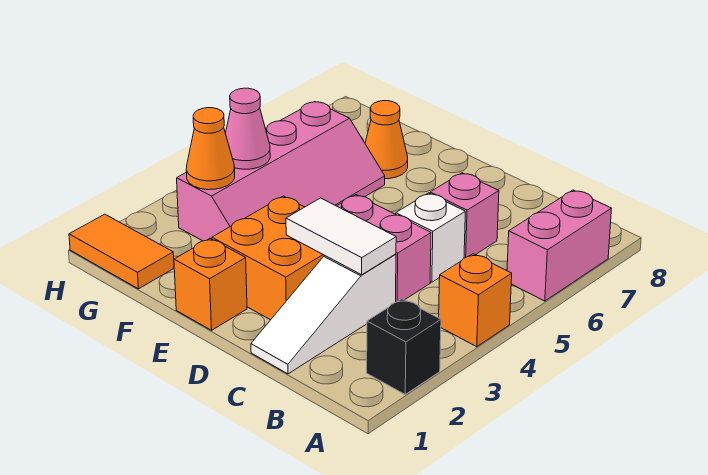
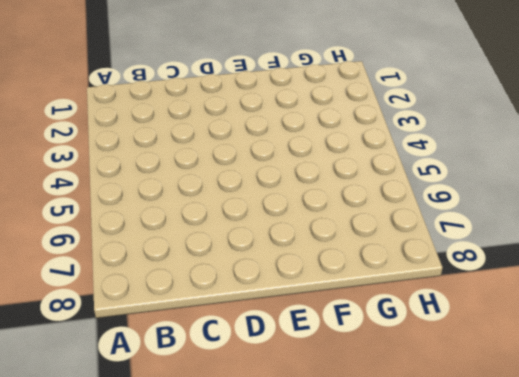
none -> black 1x1 brick [367,299,441,394]
none -> orange 1x1 brick [439,254,512,347]
none -> pink 1x2 brick [507,190,611,301]

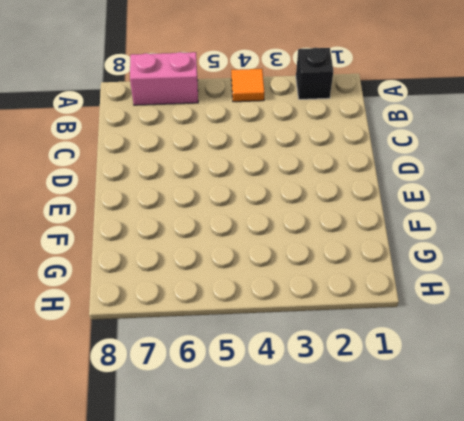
orange 1x1 tile [231,69,265,102] -> orange 1x1 brick [439,254,512,347]
none -> white 1x3 slope [251,254,396,374]
none -> pink 1x2 brick [337,195,431,302]
none -> white 1x1 brick [396,193,465,282]

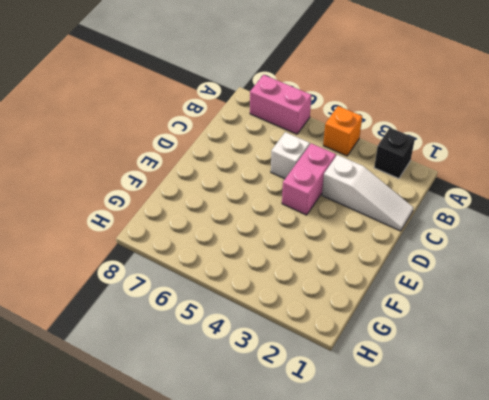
none -> pink 1x1 brick [430,173,499,258]
none -> orange 2x2 brick [212,196,325,320]
none -> orange 1x1 brick [174,239,247,330]

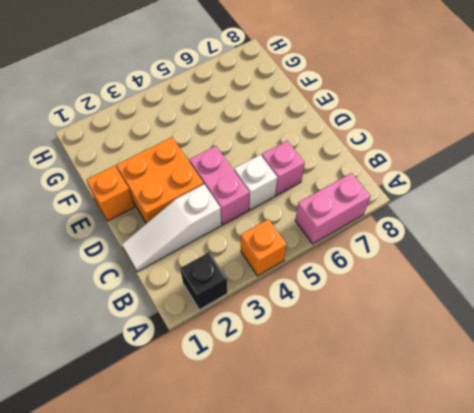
none -> pink 2x4 slope [177,102,385,241]
none -> orange 1x1 cone [365,101,408,179]
none -> orange 1x2 tile [69,214,174,289]

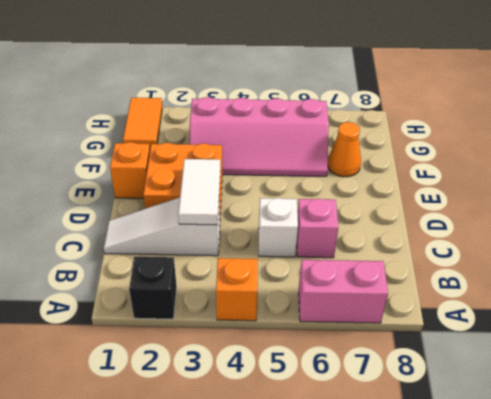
none -> pink 1x2 brick [337,195,431,302]
none -> orange 1x1 cone [186,108,235,190]
none -> pink 1x1 cone [225,88,270,169]

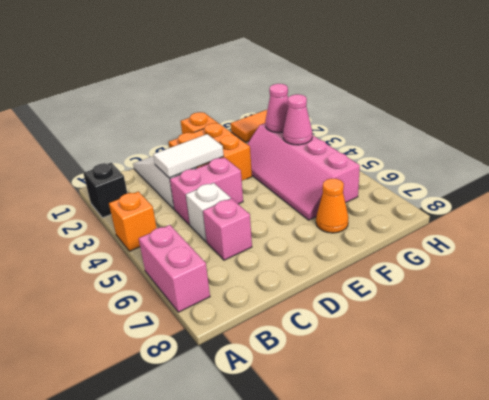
pink 1x1 cone [265,84,288,133] -> orange 1x1 cone [186,108,235,190]

